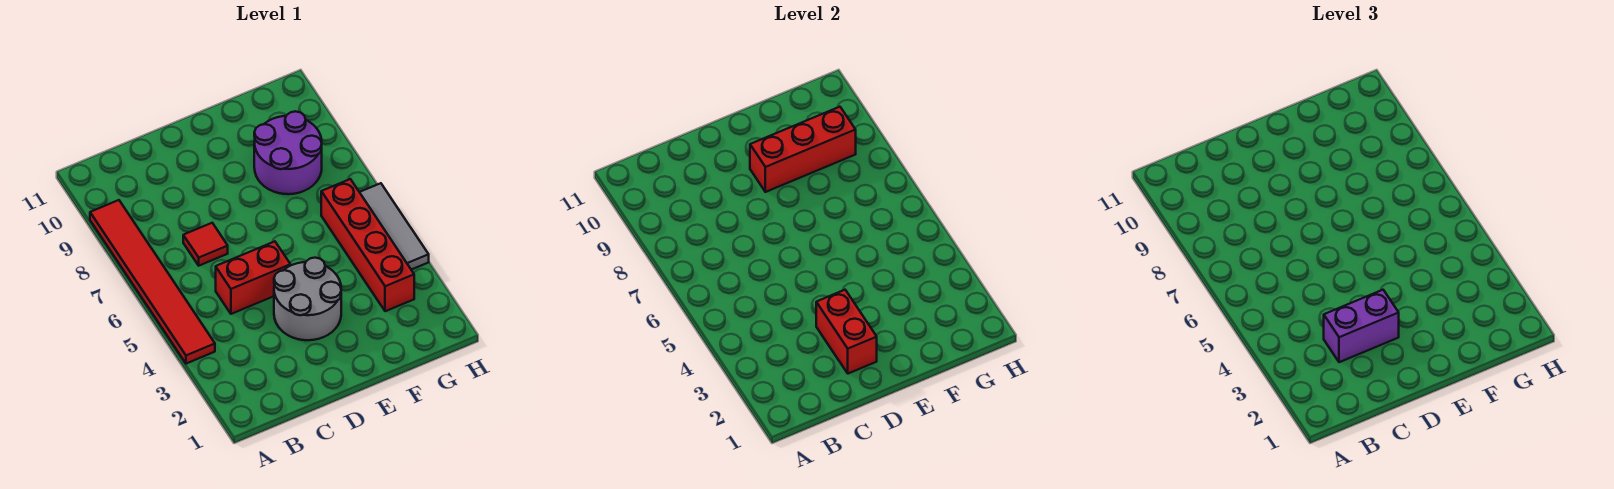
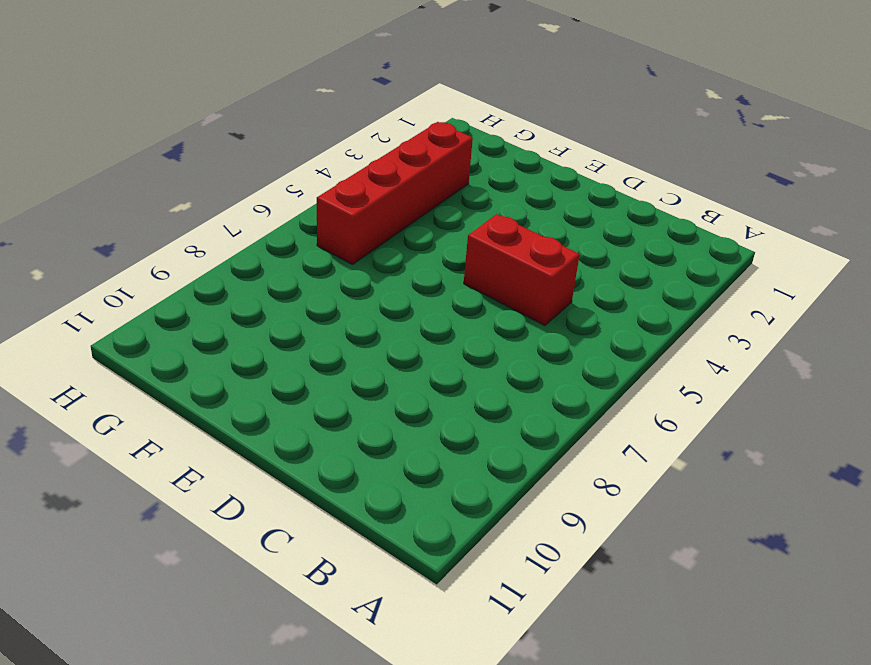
none -> red 1x6 tile [90,200,215,364]
none -> red 1x1 tile [183,223,228,266]

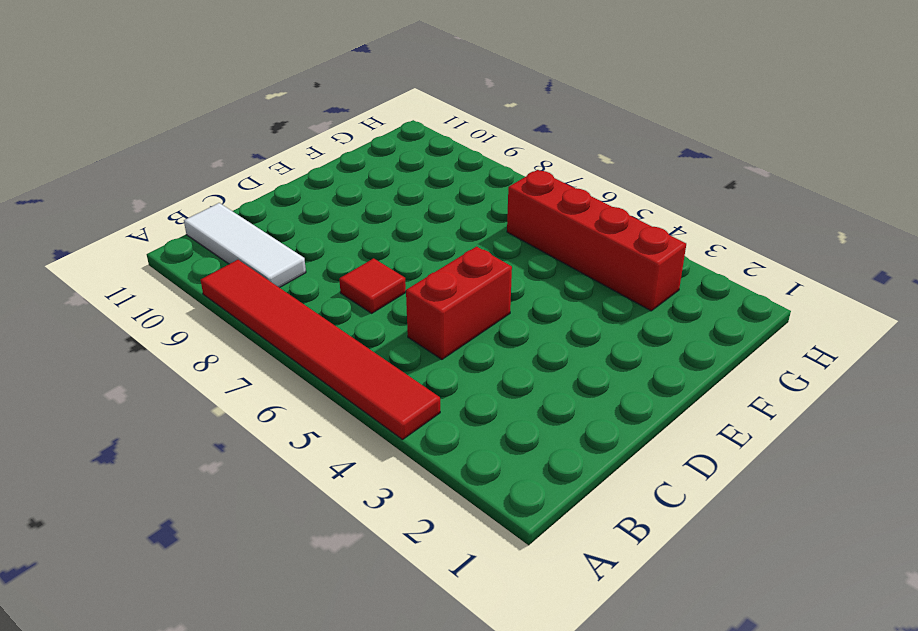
white 1x3 tile [184,203,306,288] -> none
none -> grey 2x2 round brick [274,258,341,340]
none -> purple 2x2 round brick [254,111,322,194]

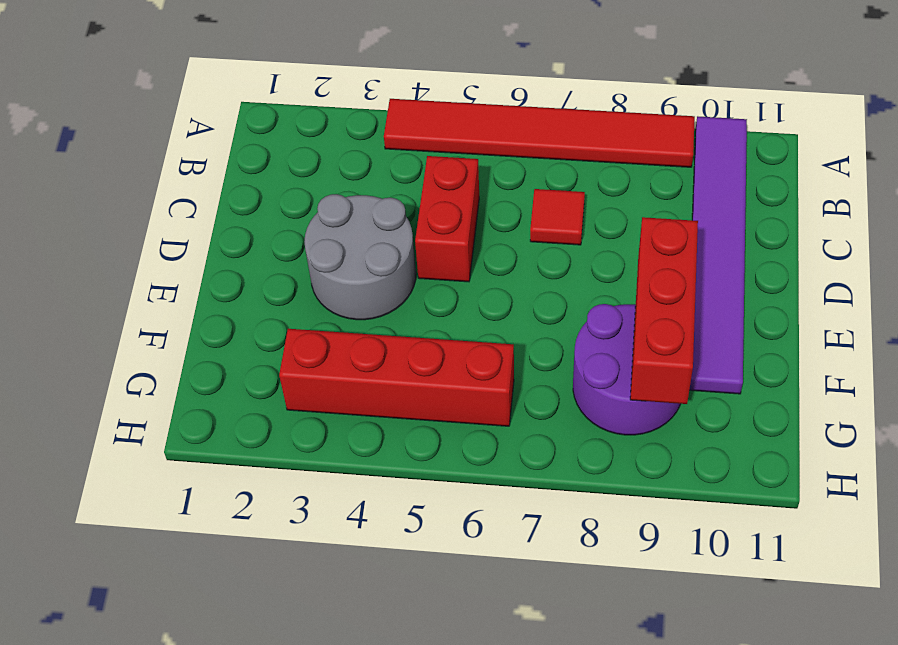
purple 1x6 tile [689,116,747,394] -> none
none -> grey 1x3 tile [360,183,429,270]
none -> red 1x2 brick [816,290,877,374]

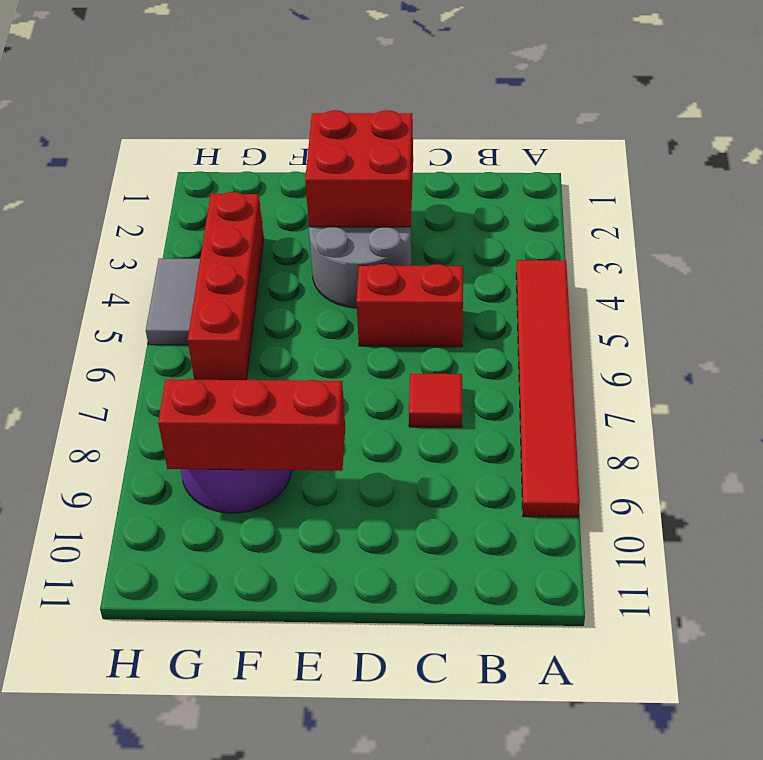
red 2x2 brick [305,110,413,227] -> red 1x2 brick [816,290,877,374]
grey 1x2 tile [146,258,200,345] -> grey 1x3 tile [360,183,429,270]
none -> purple 1x2 brick [1324,290,1399,362]

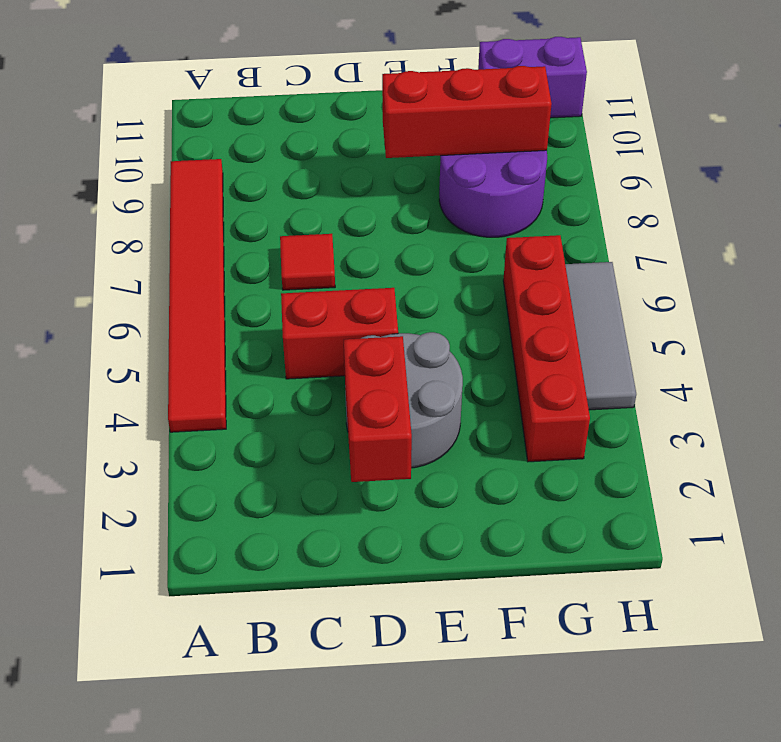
purple 1x2 brick [478,37,587,118] -> purple 1x2 brick moved to [1324,290,1399,362]

